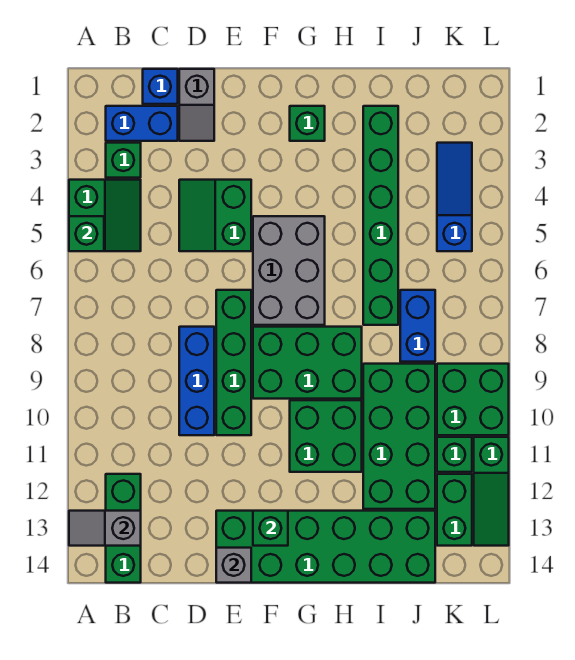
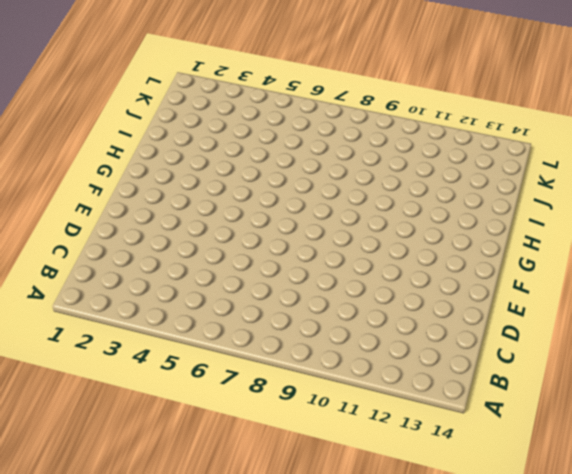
none -> green 2x2 slope [69,180,141,251]
none -> blue 1x2 brick [106,106,178,141]
none -> green 1x1 brick [106,143,141,178]

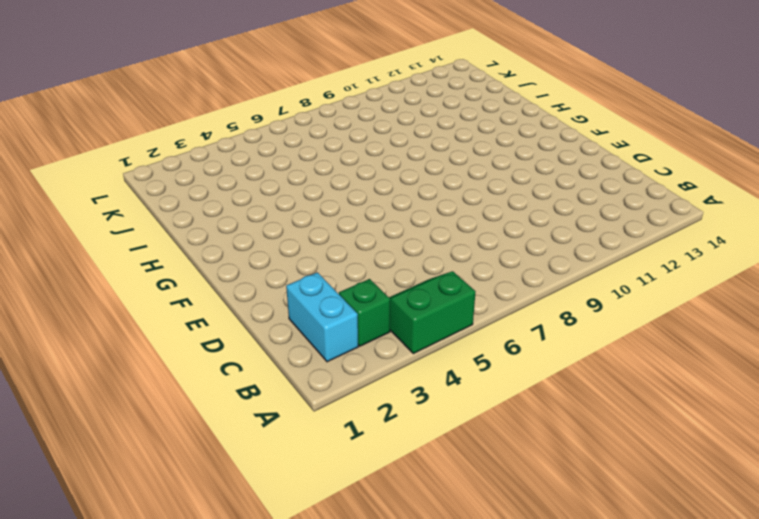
cyan 1x2 brick [286,272,358,362] -> blue 1x2 brick [106,106,178,141]
none -> green 1x3 brick [106,474,141,583]
none -> blue 1x1 brick [143,69,178,104]
none -> grey 1x2 slope [179,69,214,141]

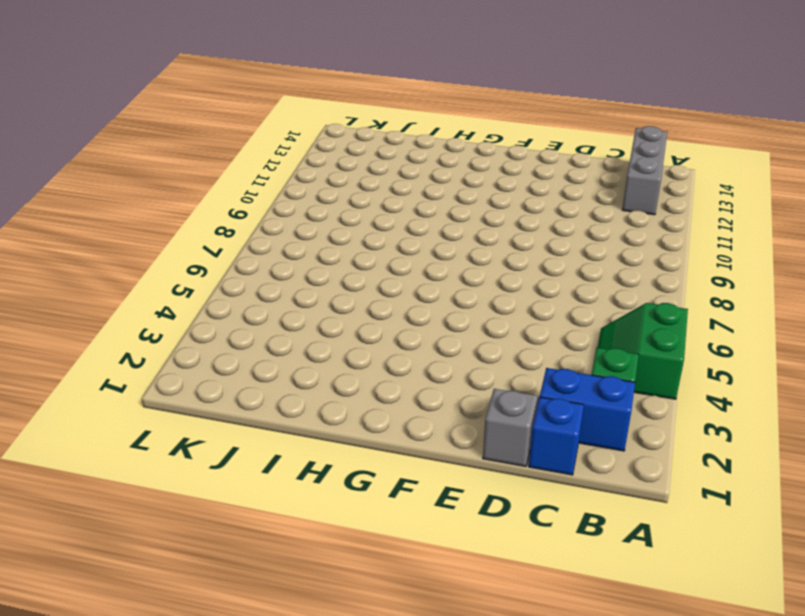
grey 1x3 brick [622,126,667,215] -> green 1x3 brick [106,474,141,583]
none -> green 2x2 slope [179,180,251,251]
none -> blue 1x3 brick [179,327,214,435]
none -> green 1x4 brick [216,290,251,435]

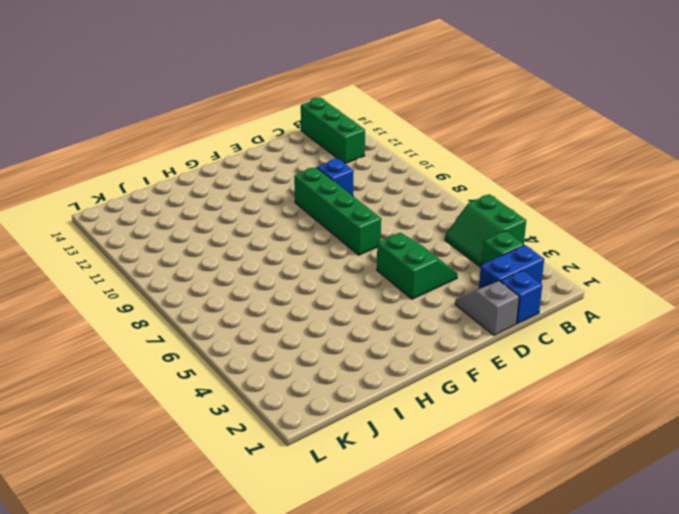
blue 1x1 brick [317,159,354,196] -> blue 1x3 brick [179,327,214,435]
none -> green 2x6 brick [216,511,435,583]
none -> grey 2x3 brick [253,216,325,325]
none -> green 2x3 brick [253,327,362,399]

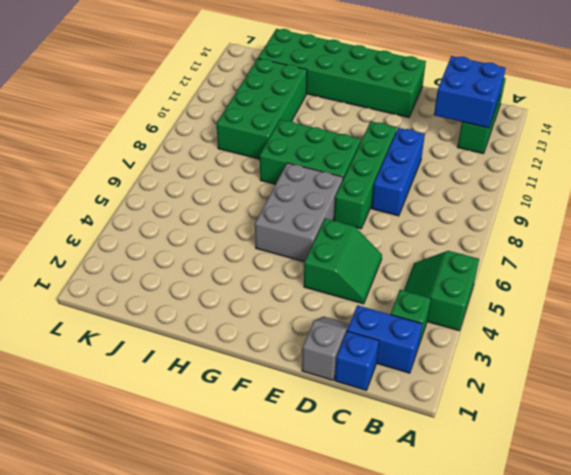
blue 2x2 brick [434,56,506,128] -> grey 1x2 slope [69,511,141,546]
none -> green 1x1 brick [290,106,325,141]
none -> green 2x2 brick [290,400,362,472]
none -> green 1x6 brick [363,106,398,325]

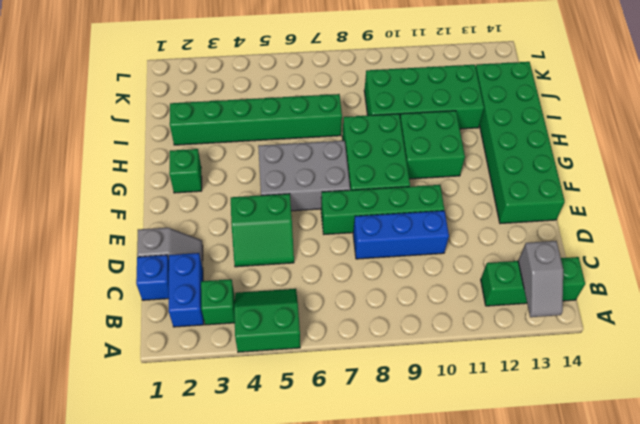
none -> blue 1x2 brick [400,290,435,362]
none -> blue 1x3 slope [437,143,472,251]
none -> green 2x2 brick [437,364,509,435]

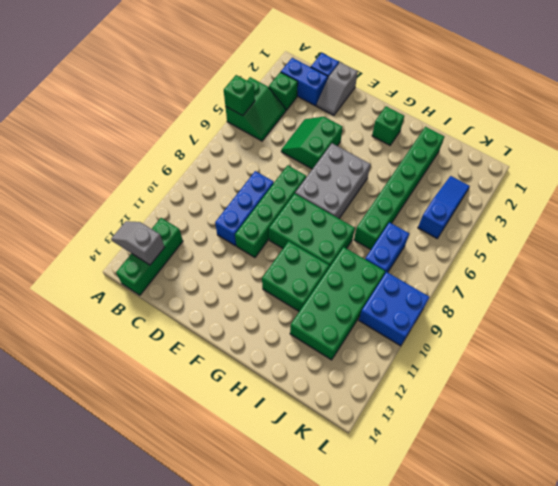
blue 2x2 brick [359,272,429,346] -> green 2x2 brick [437,364,509,435]
none -> green 2x6 brick [216,511,435,583]
none -> green 1x1 brick [437,437,472,472]
none -> green 1x2 brick [437,474,472,546]

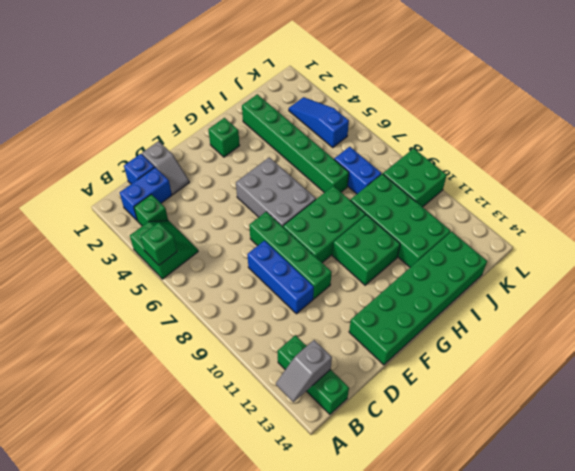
none -> green 2x2 slope [179,180,251,251]
none -> green 1x1 brick [437,437,472,472]
none -> green 1x2 brick [437,474,472,546]

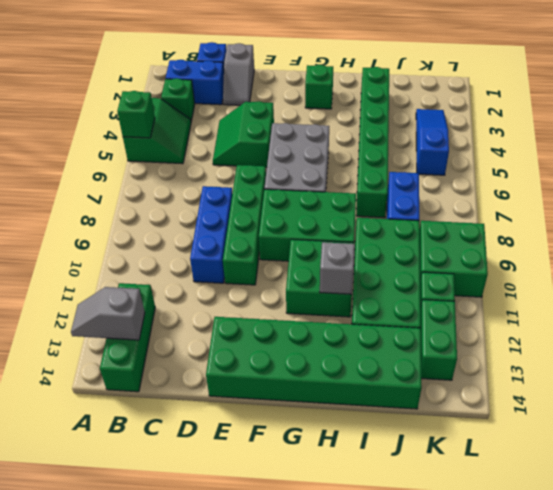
grey 1x1 brick [320,242,355,294] -> grey 1x1 brick moved to [216,548,251,583]
none -> green 1x3 slope [474,437,509,546]
none -> green 1x1 brick [253,511,288,546]

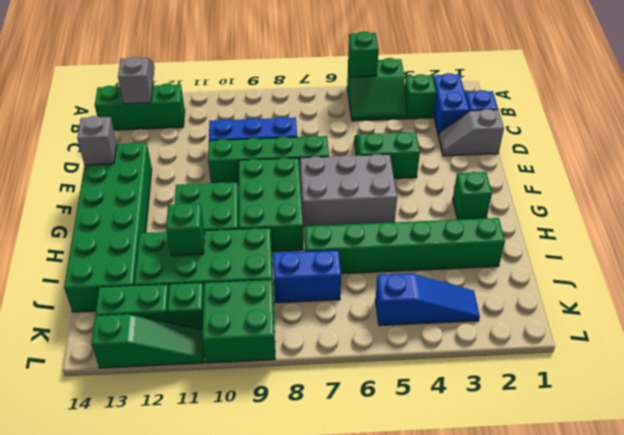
green 1x1 brick [166,203,204,256] -> green 1x1 brick moved to [253,511,288,546]
green 1x3 slope [92,314,205,368] -> green 1x3 slope turned to [474,437,509,546]

